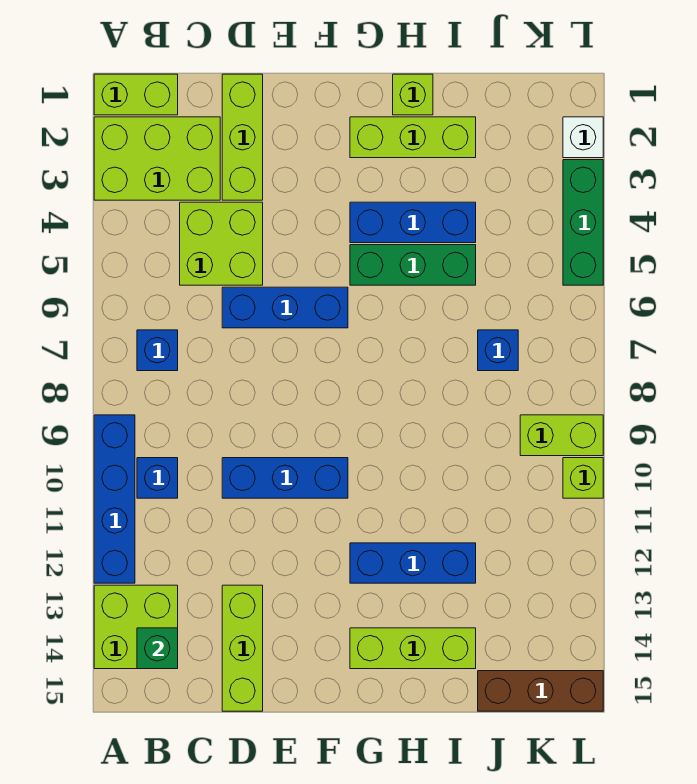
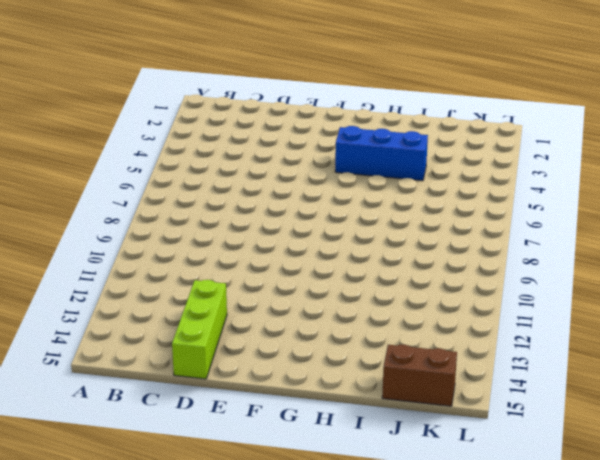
brown 1x2 brick [382,344,457,406] -> brown 1x3 brick [478,671,603,711]
none -> lime 1x2 brick [94,74,178,115]
none -> lime 2x3 brick [94,117,220,200]
none -> blue 1x4 brick [94,415,135,583]

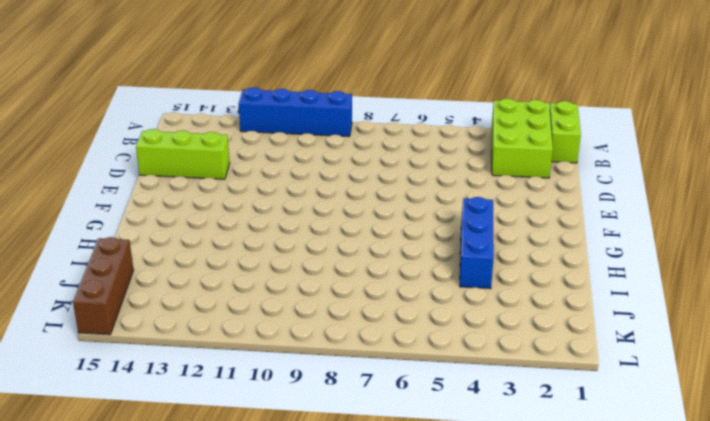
none -> lime 2x2 brick [94,585,178,669]
none -> blue 1x1 brick [137,330,178,371]
none -> blue 1x1 brick [137,458,178,498]

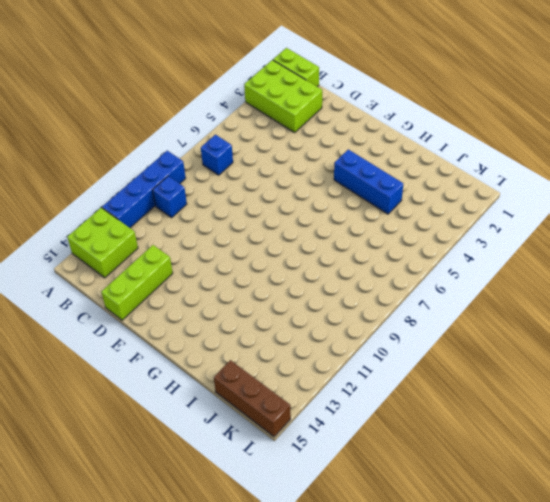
none -> lime 2x2 brick [180,202,263,285]
none -> lime 1x3 brick [222,74,263,200]
none -> blue 1x3 brick [222,287,348,328]

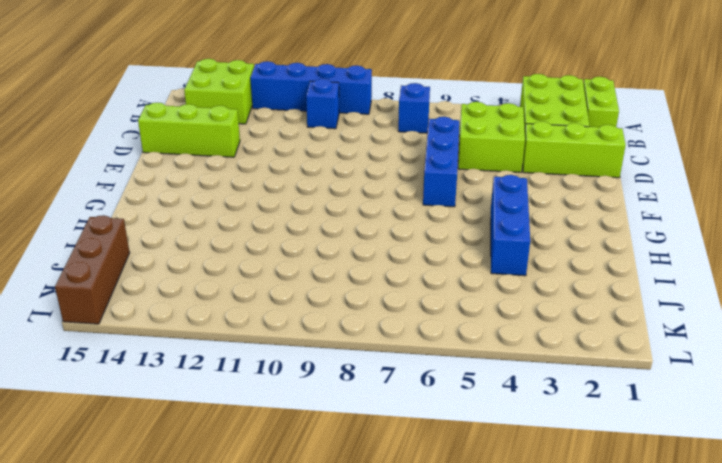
none -> blue 1x3 brick [222,458,348,498]
none -> lime 1x3 brick [350,117,476,158]
none -> green 1x3 brick [350,245,476,285]

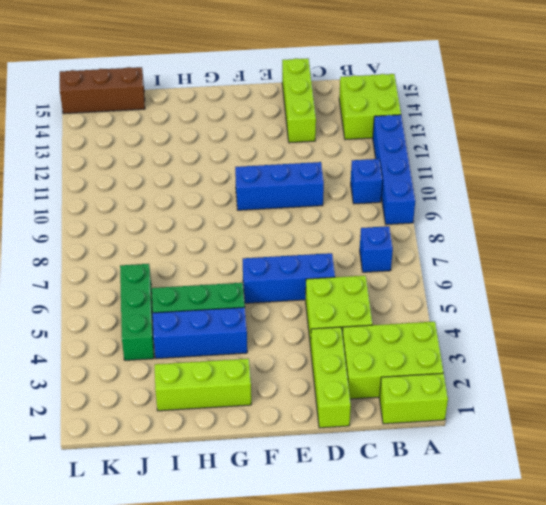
green 1x3 brick [120,264,154,360] -> green 1x3 brick moved to [563,160,603,285]
none -> blue 1x3 brick [350,543,476,583]
none -> lime 1x3 brick [350,628,476,669]
none -> lime 1x1 brick [393,74,433,115]

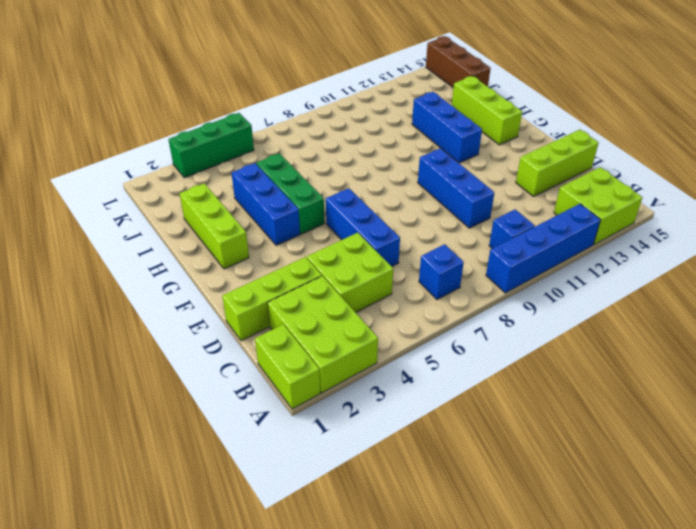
none -> lime 1x1 brick [393,74,433,115]
none -> blue 1x1 brick [478,330,518,371]
none -> lime 1x2 brick [520,415,603,456]

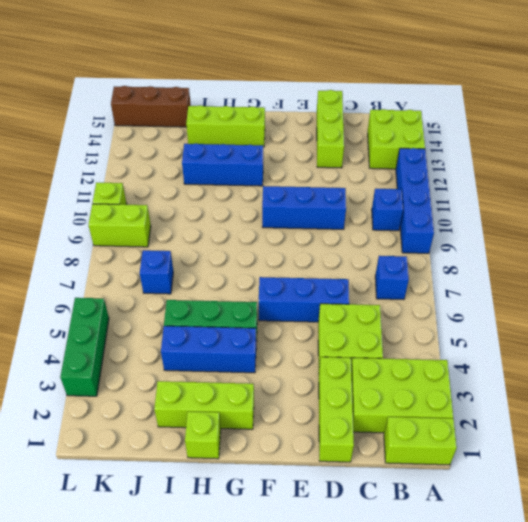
none -> white 1x1 brick [563,117,603,158]
none -> green 1x1 brick [137,628,178,669]

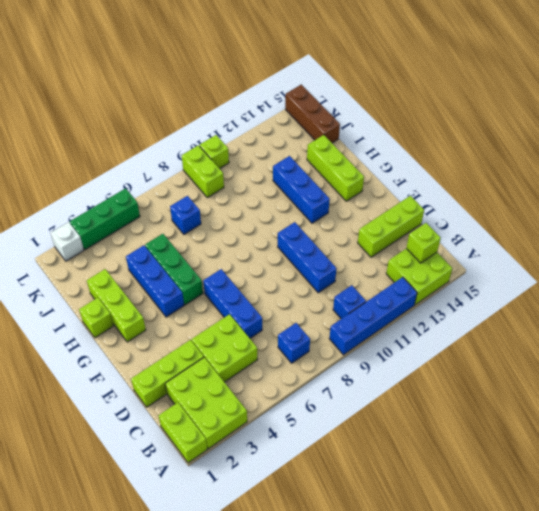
lime 1x1 brick [406,223,441,263] -> green 1x1 brick [137,628,178,669]

